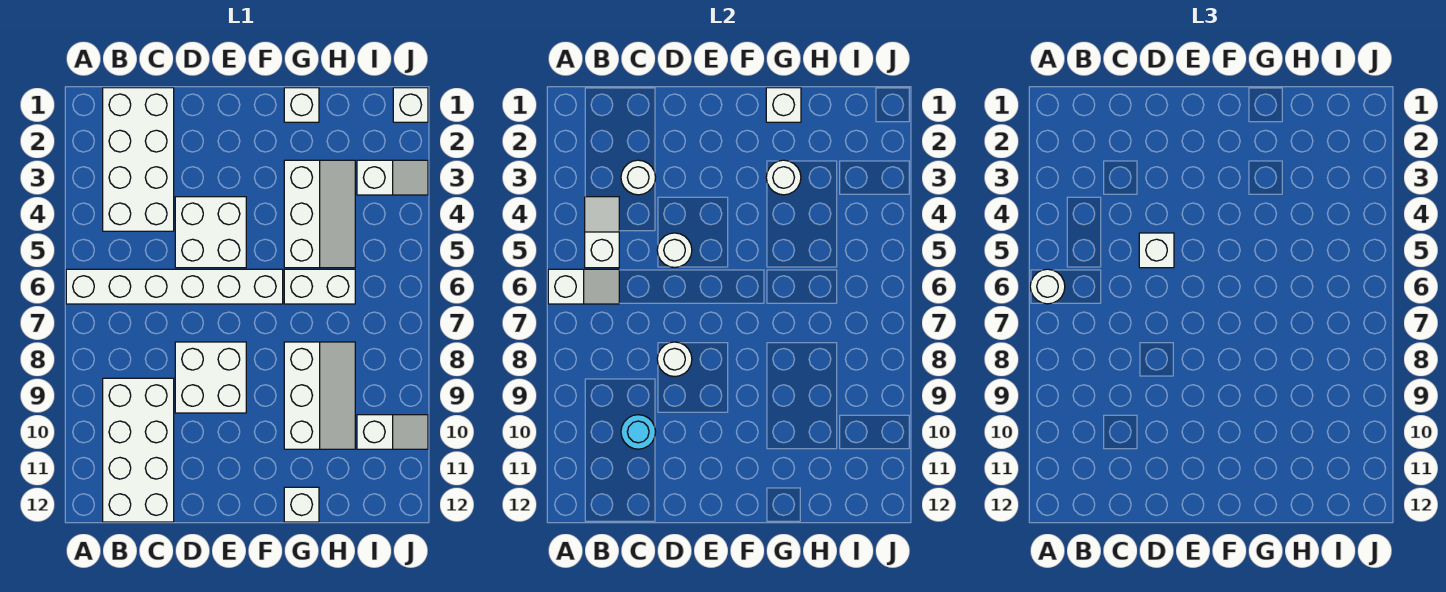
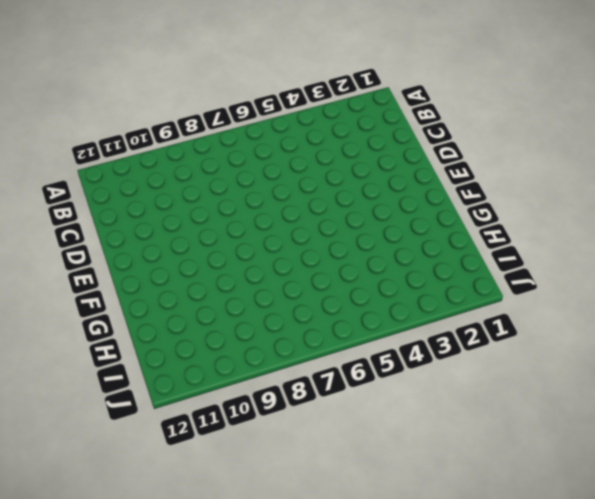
none -> white 1x6 brick [66,269,283,304]
none -> white 2x4 brick [103,88,174,231]
none -> white 2x4 brick [103,378,174,522]

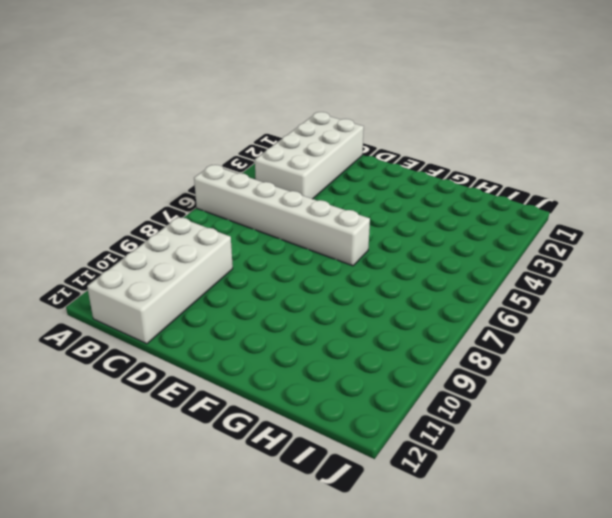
none -> white 2x2 brick [175,197,246,268]
none -> white 2x2 brick [175,342,246,413]
none -> white 1x1 brick [284,88,319,122]

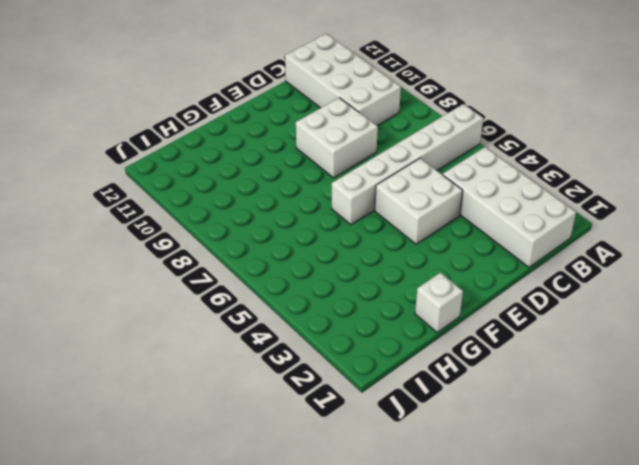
none -> white 2x3 slope [284,160,355,268]
none -> white 1x2 brick [284,269,355,304]
none -> white 2x3 slope [284,342,355,449]

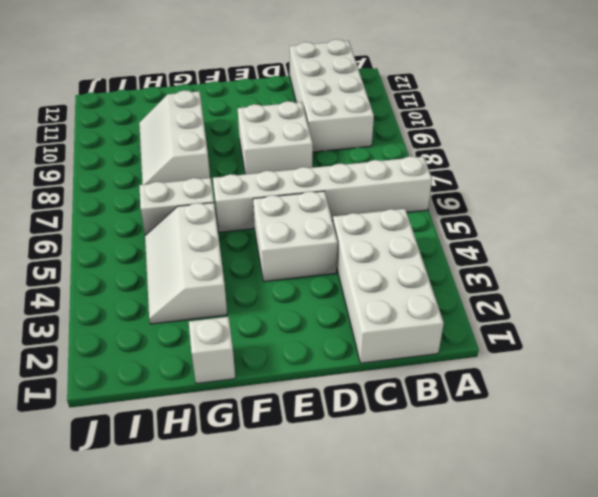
none -> white 1x1 brick [284,487,319,522]
none -> white 1x2 slope [357,160,428,195]
none -> white 1x2 slope [357,415,428,449]

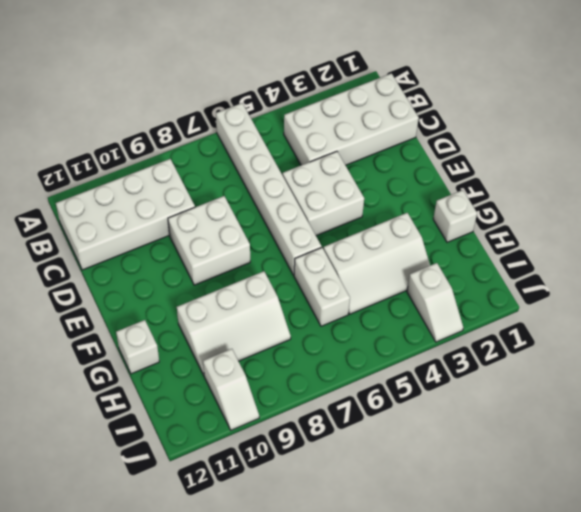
none -> white 1x1 brick [393,88,428,122]
none -> white 1x2 slope [548,269,619,304]
none -> white 1x2 slope [585,197,619,268]

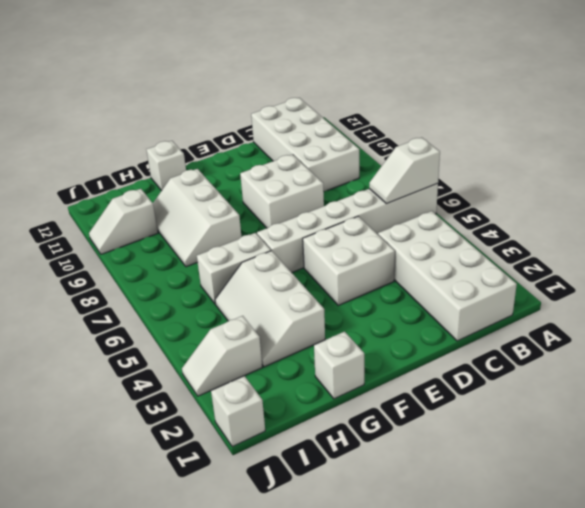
none -> white 1x2 slope [585,197,619,268]
none -> white 1x1 round brick [621,160,656,195]
none -> cyan 1x1 round brick [621,415,655,449]

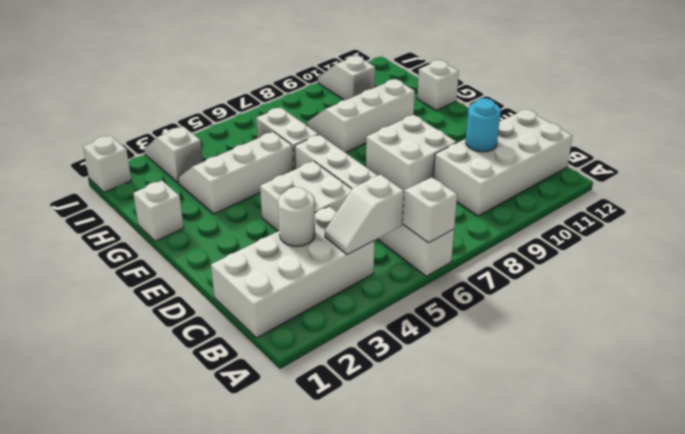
none -> white 1x1 round brick [657,233,692,268]
none -> white 1x1 round brick [657,342,692,377]
none -> white 1x1 brick [766,88,801,122]

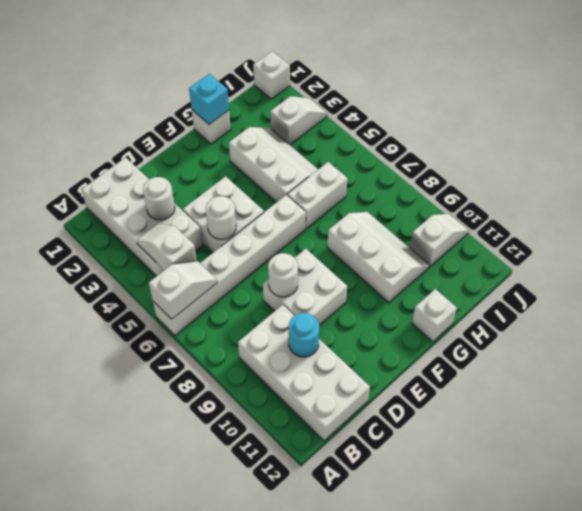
cyan 1x1 brick [189,74,229,124] -> white 1x1 brick [766,88,801,122]
none -> white 1x1 round brick [766,160,801,195]
none -> white 1x1 round brick [1030,269,1065,304]
none -> white 1x1 brick [1139,233,1174,268]

